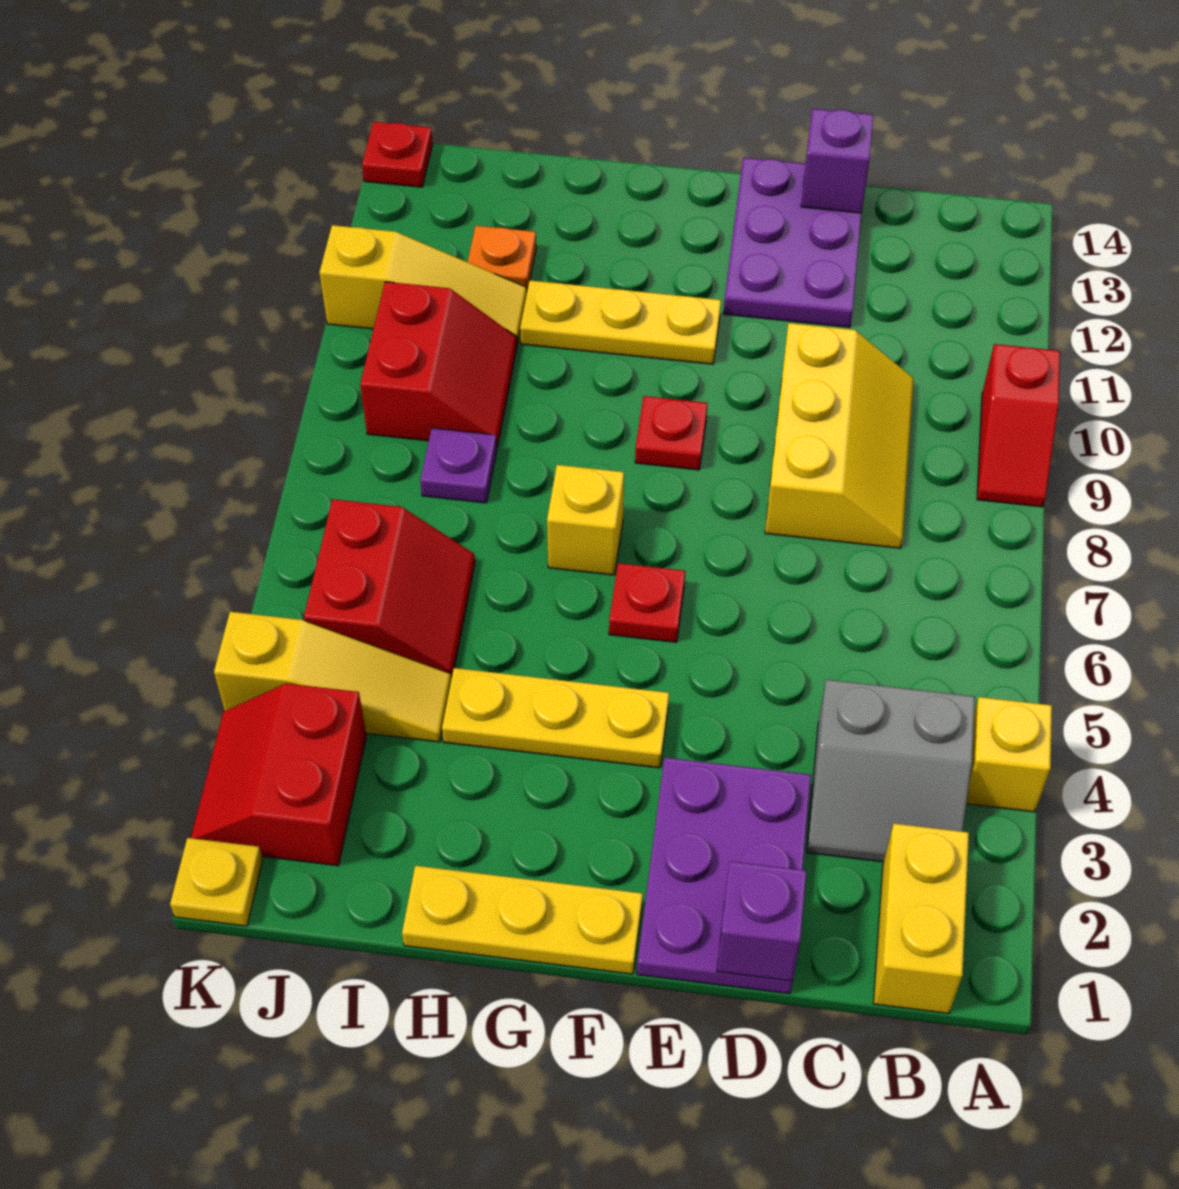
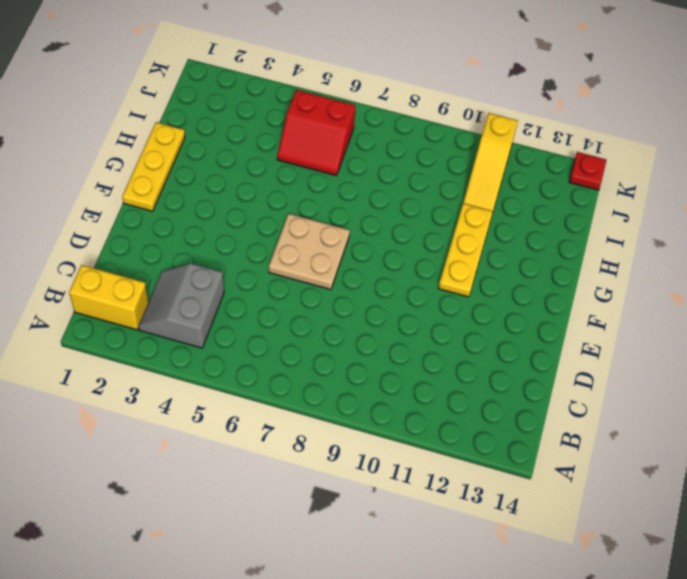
tan 2x2 plate [269,214,350,290] -> red 1x1 plate [609,563,685,642]
none -> yellow 1x1 brick [966,697,1052,812]
none -> red 1x2 slope [977,344,1060,507]
none -> yellow 2x3 slope [765,323,914,548]

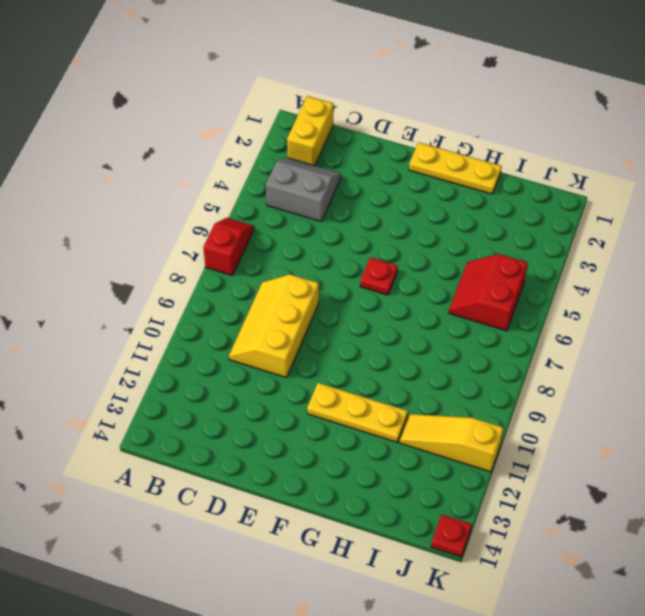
red 1x2 slope [203,218,254,276] -> red 1x2 slope moved to [977,344,1060,507]
none -> yellow 1x1 brick [966,697,1052,812]
none -> purple 2x3 plate [637,758,811,994]
none -> purple 2x3 plate [723,158,861,327]

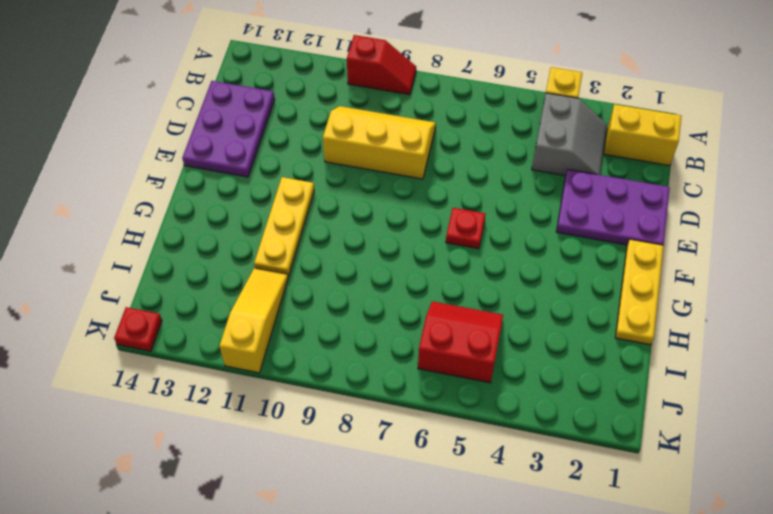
purple 2x3 plate [182,81,275,177] -> purple 2x3 plate turned to [723,158,861,327]
none -> yellow 1x3 plate [442,668,669,768]
none -> red 1x1 plate [635,396,708,470]
none -> yellow 1x1 brick [547,465,624,575]

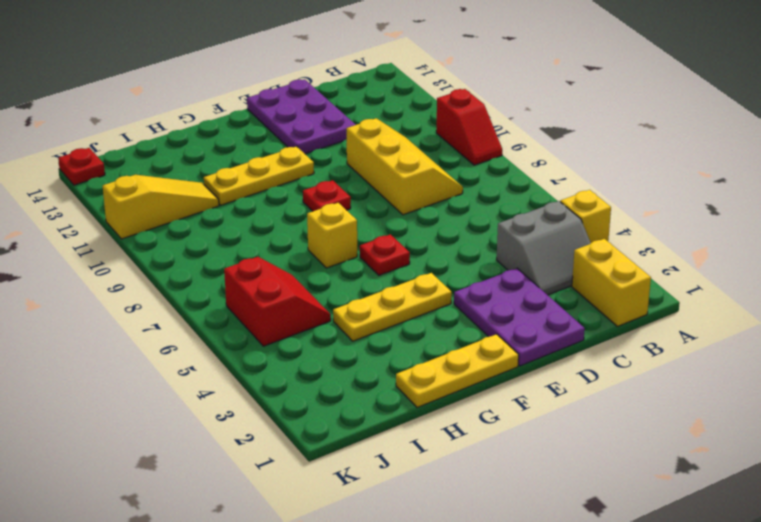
none -> yellow 1x3 slope [214,612,451,742]
none -> purple 1x1 plate [420,428,497,503]
none -> red 2x2 slope [360,282,517,447]

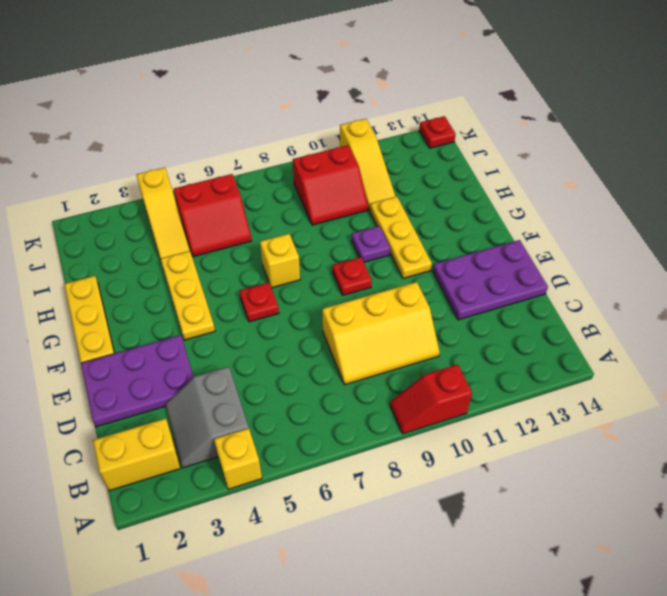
purple 1x1 plate [352,226,390,262] -> purple 1x1 plate moved to [420,428,497,503]
none -> orange 1x1 plate [468,226,536,290]
none -> red 2x2 slope [191,683,367,866]
none -> yellow 1x1 plate [170,838,263,926]

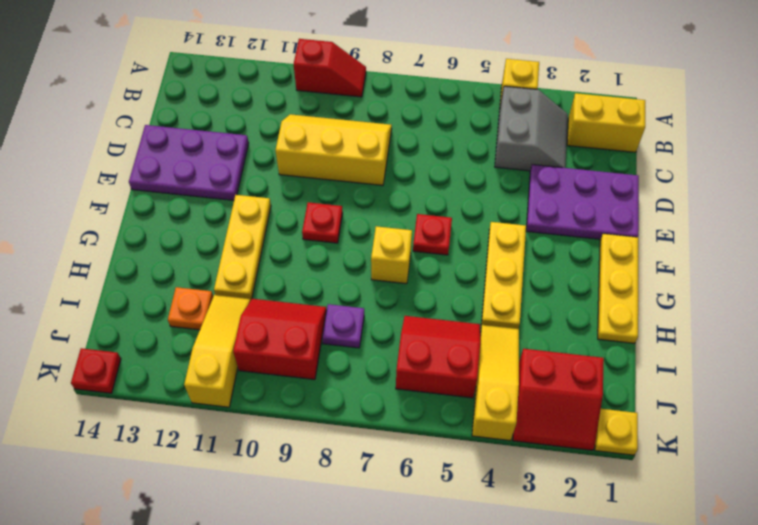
none -> purple 1x1 brick [717,861,807,981]
none -> purple 1x1 brick [801,109,873,213]

